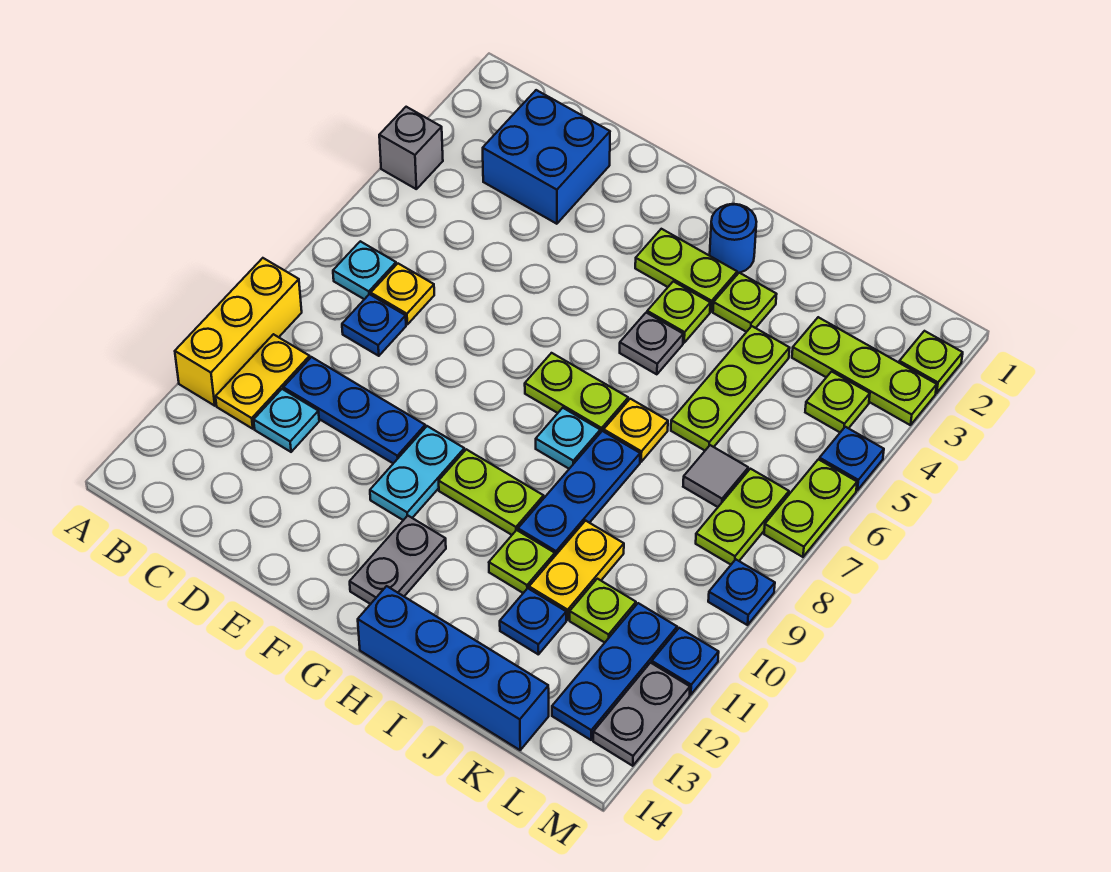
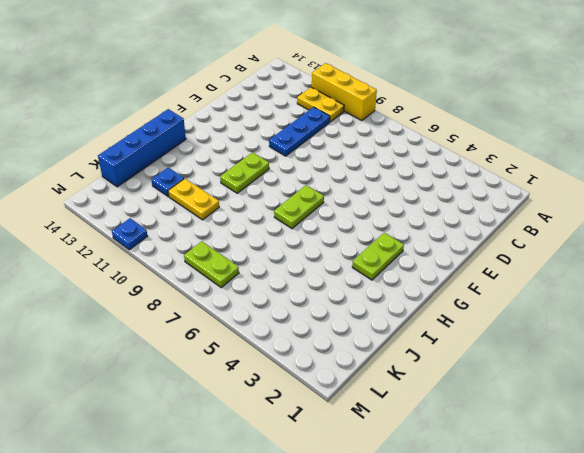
none -> grey 1x1 brick [379,107,443,189]
none -> cyan 1x1 plate [333,241,396,299]
none -> blue 2x2 brick [483,90,610,224]
none -> yellow 1x1 plate [371,264,434,324]

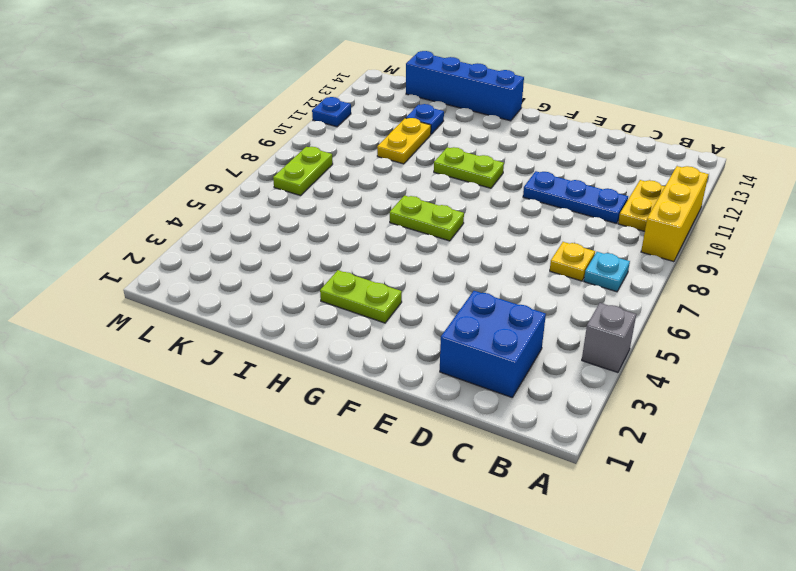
none -> blue 1x1 plate [342,294,406,356]
none -> cyan 1x1 plate [254,389,319,452]
none -> cyan 1x2 plate [370,426,464,520]
none -> grey 1x2 plate [350,516,446,604]

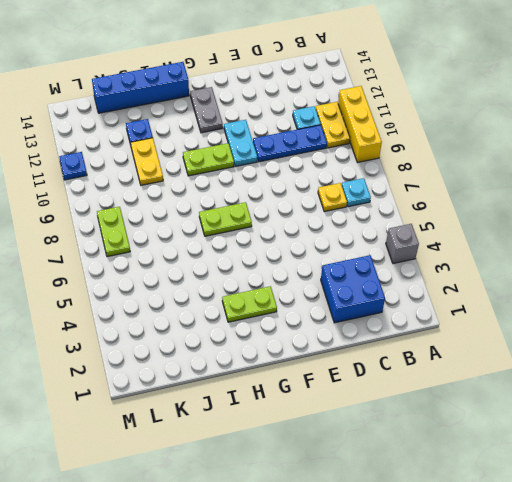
none -> blue 1x1 plate [342,294,406,356]
none -> blue 1x1 round brick [710,204,756,273]
none -> lime 1x1 plate [647,281,710,343]
none -> grey 1x1 plate [620,313,683,374]

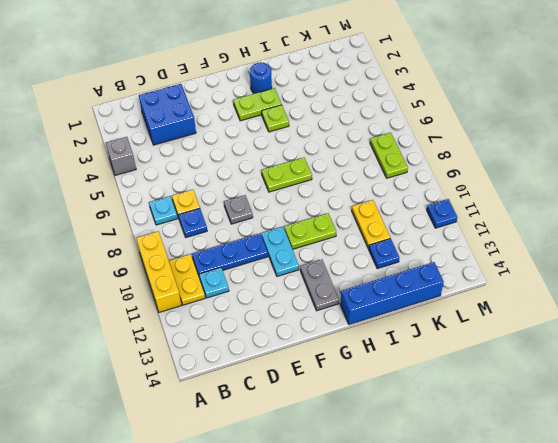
grey 1x1 plate [224,195,253,224] -> grey 1x1 plate moved to [620,313,683,374]
none -> cyan 1x1 plate [536,408,600,469]
none -> lime 1x1 plate [713,273,777,332]
none -> yellow 1x1 plate [604,399,668,462]
none -> blue 1x3 plate [518,431,640,556]

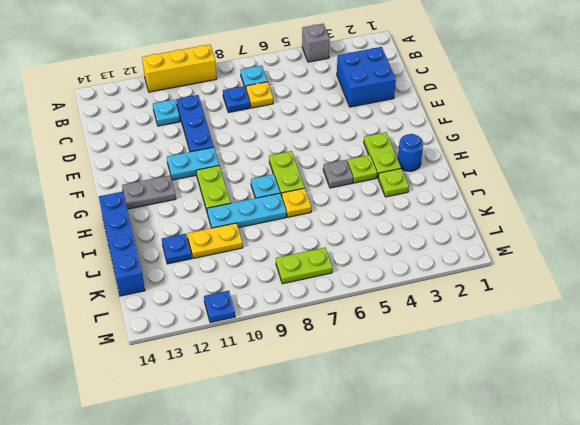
cyan 1x3 plate [207,193,286,228] -> blue 1x3 plate [518,431,640,556]
none -> yellow 1x2 plate [216,334,310,429]
none -> lime 1x1 plate [489,530,555,593]
none -> lime 1x3 plate [671,326,790,450]
none -> lime 1x3 plate [792,317,937,425]

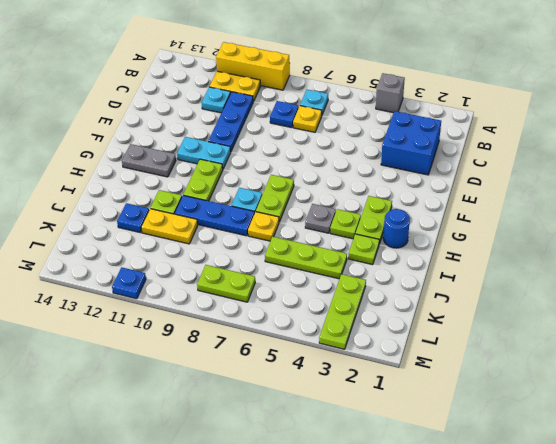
none -> blue 1x4 brick [358,586,549,750]
none -> grey 1x1 tile [683,445,748,507]
none -> lime 1x1 plate [570,579,636,643]
none -> lime 1x1 plate [805,371,870,432]

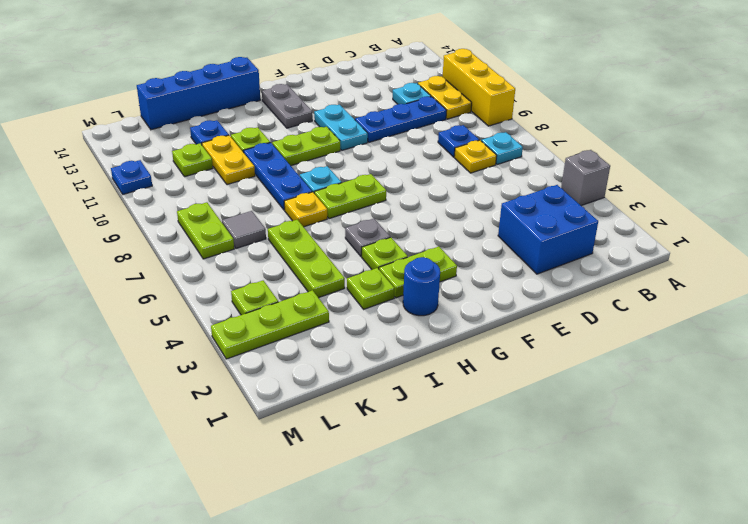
none -> blue 1x3 plate [552,603,677,740]
none -> lime 1x1 plate [899,331,963,393]
none -> blue 1x1 plate [819,427,884,490]
none -> lime 1x2 plate [764,459,857,557]

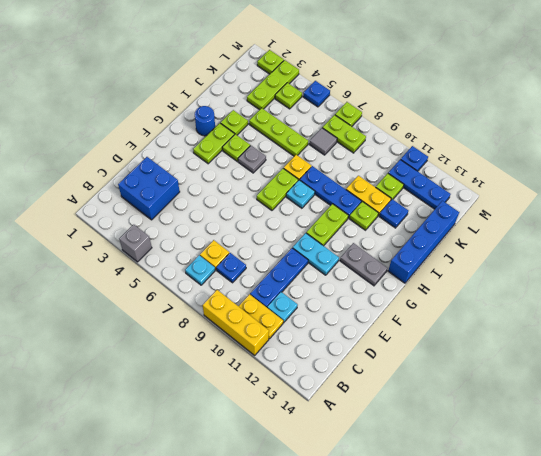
lime 1x1 plate [335,102,362,126] -> lime 1x2 plate [764,459,857,557]
none -> blue 1x1 plate [708,560,775,625]
none -> grey 1x2 plate [593,663,690,766]

